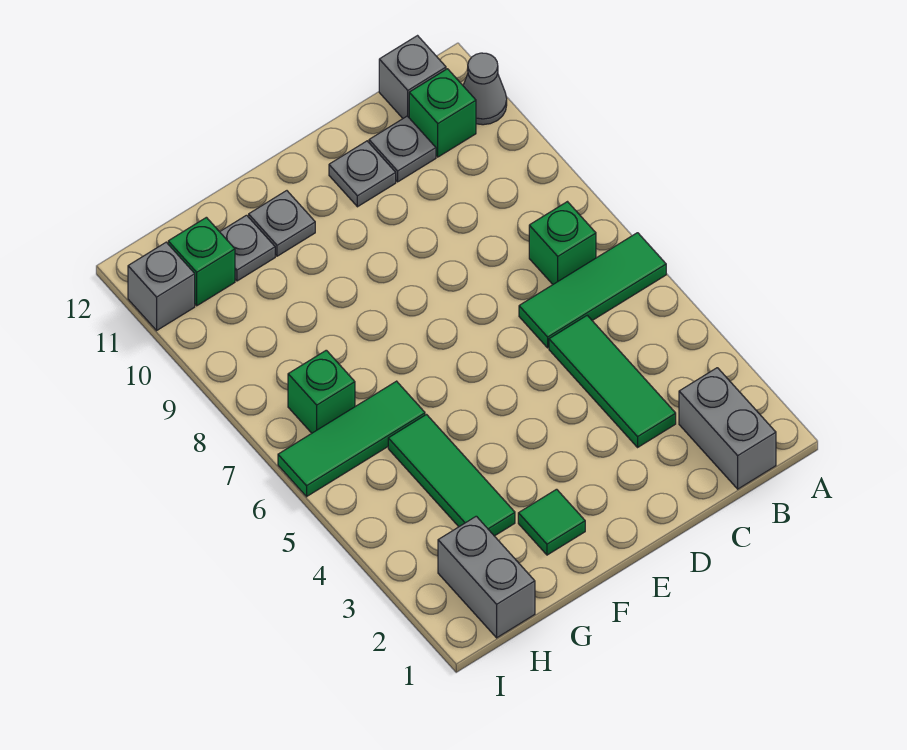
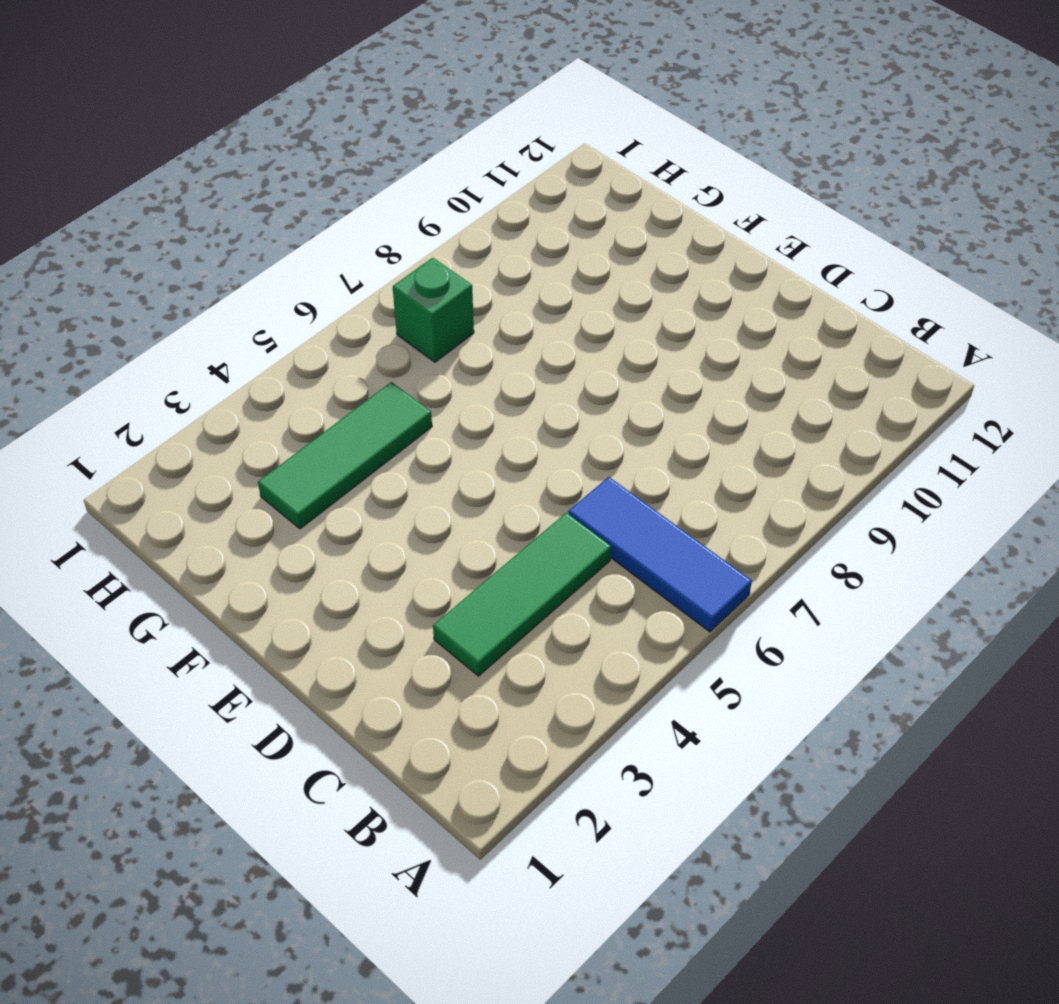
blue 1x3 tile [568,477,752,632] -> green 1x3 tile [519,233,666,348]
none -> grey 1x1 cone [463,53,507,125]
none -> grey 1x2 brick [679,368,776,489]
none -> green 1x1 brick [529,202,596,284]

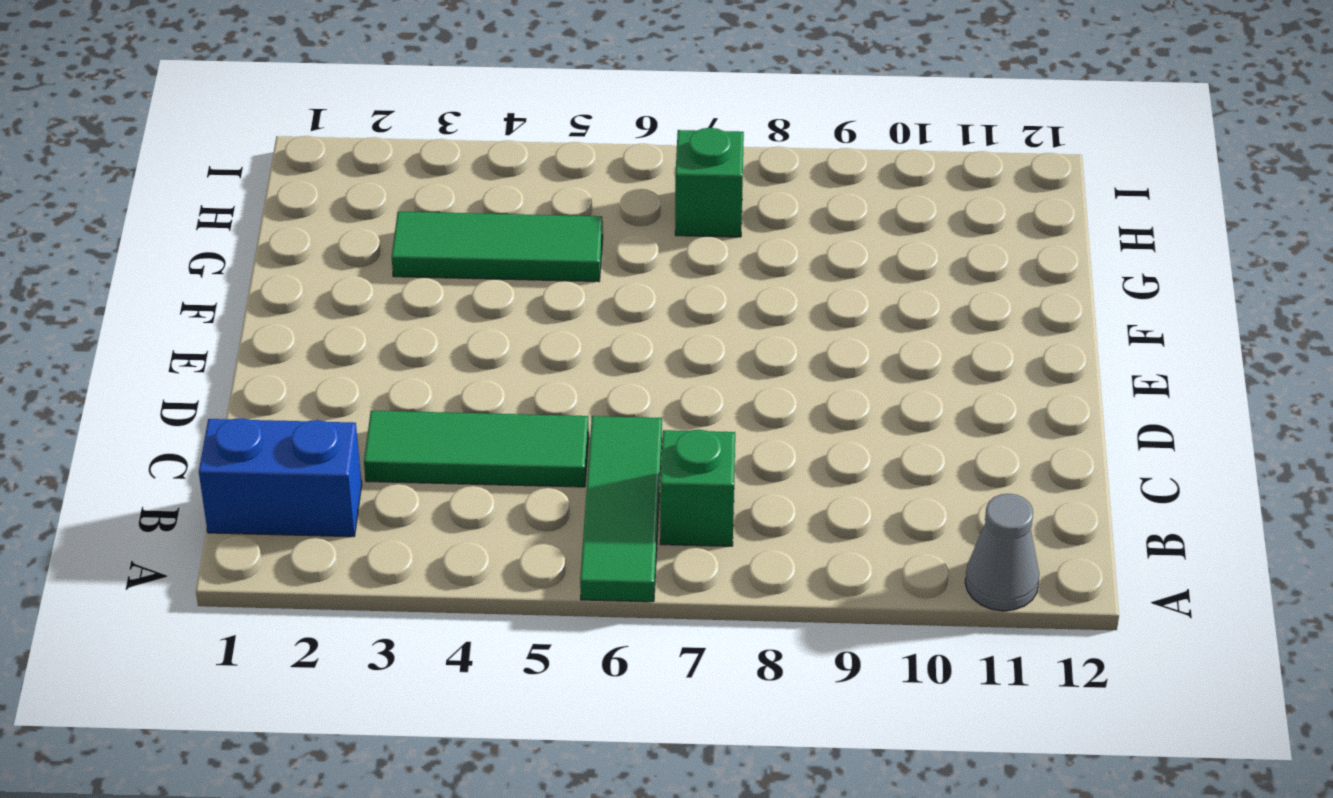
blue 1x2 brick [199,418,362,537] -> grey 1x2 brick [679,368,776,489]
none -> green 1x1 brick [409,69,476,157]
none -> grey 1x1 brick [379,36,446,118]
none -> grey 1x1 plate [369,116,436,182]

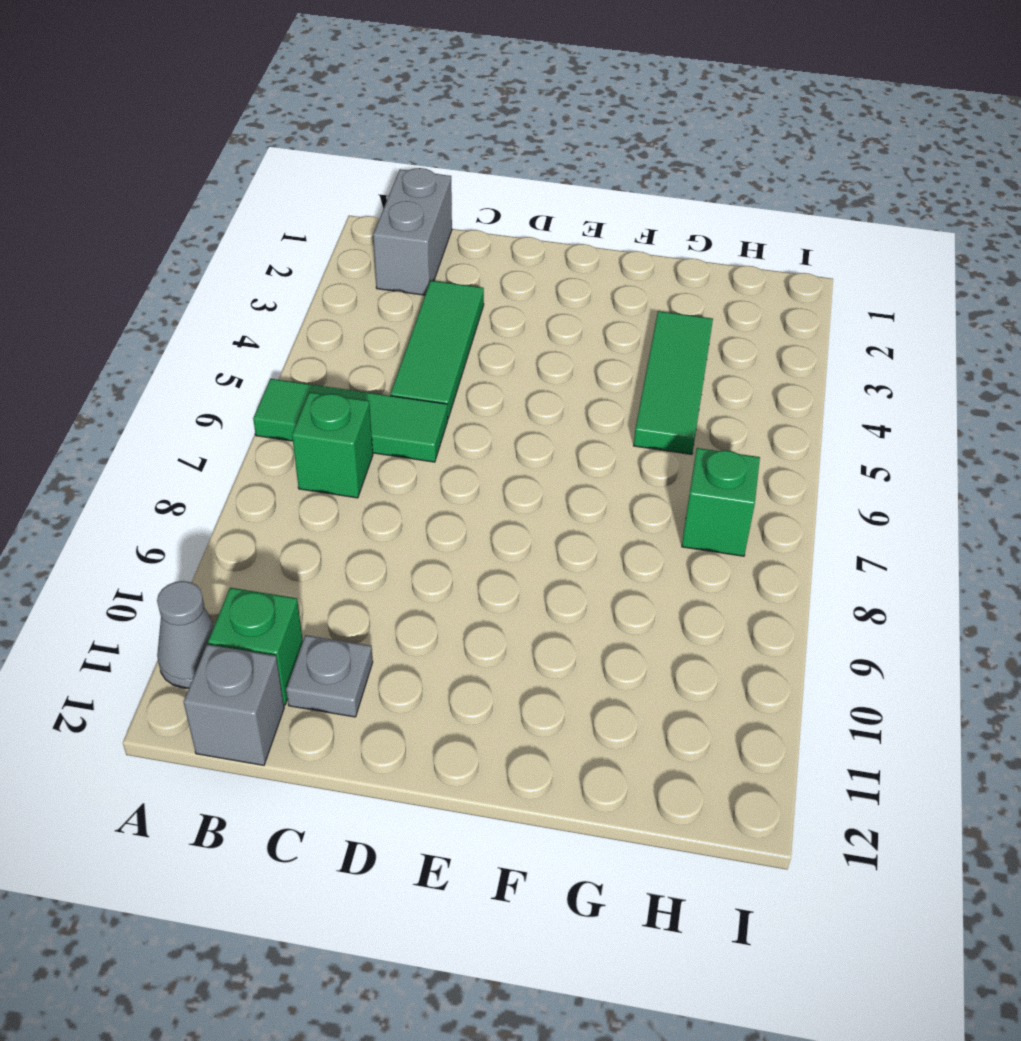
none -> grey 1x1 plate [329,141,396,207]
none -> green 1x1 tile [518,489,585,555]
none -> grey 1x1 plate [249,191,315,256]

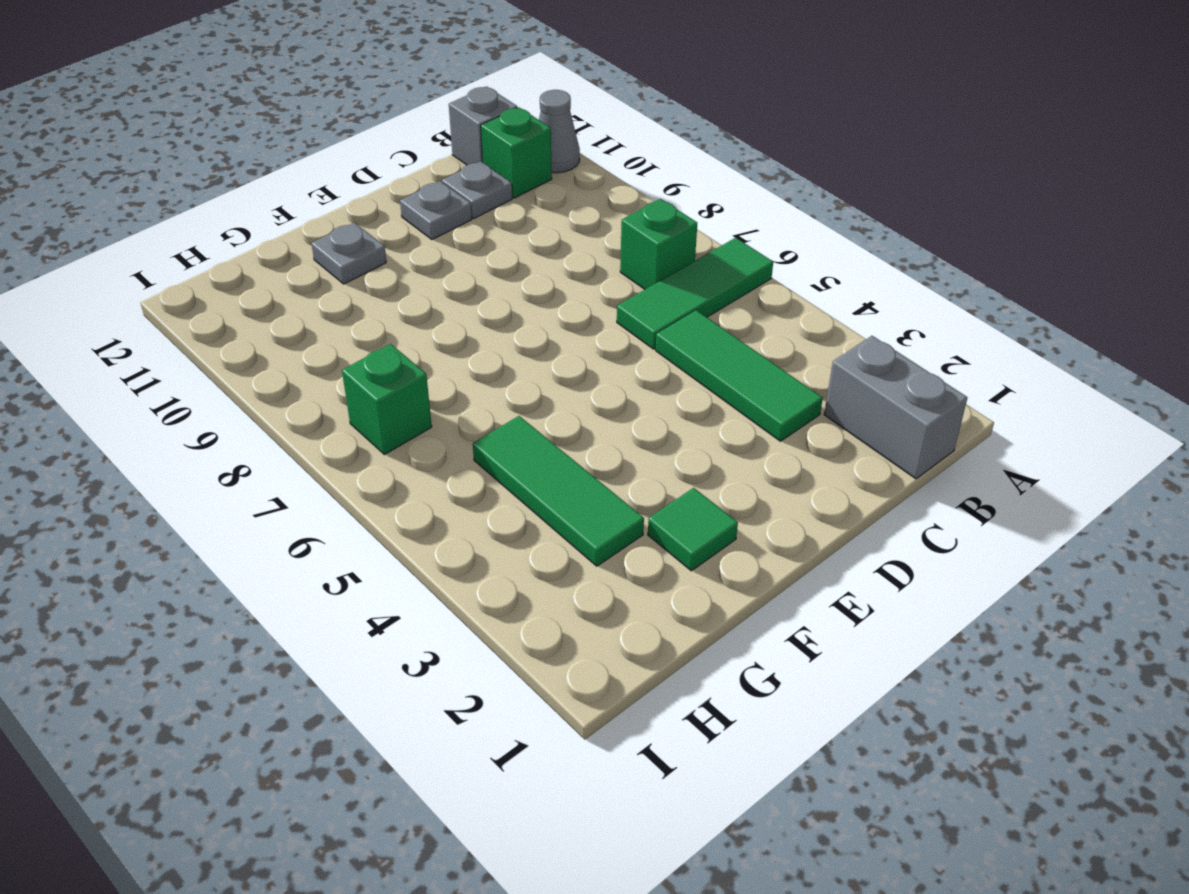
none -> green 1x3 tile [278,381,425,497]
none -> grey 1x1 plate [220,215,275,281]
none -> grey 1x2 brick [438,516,535,638]

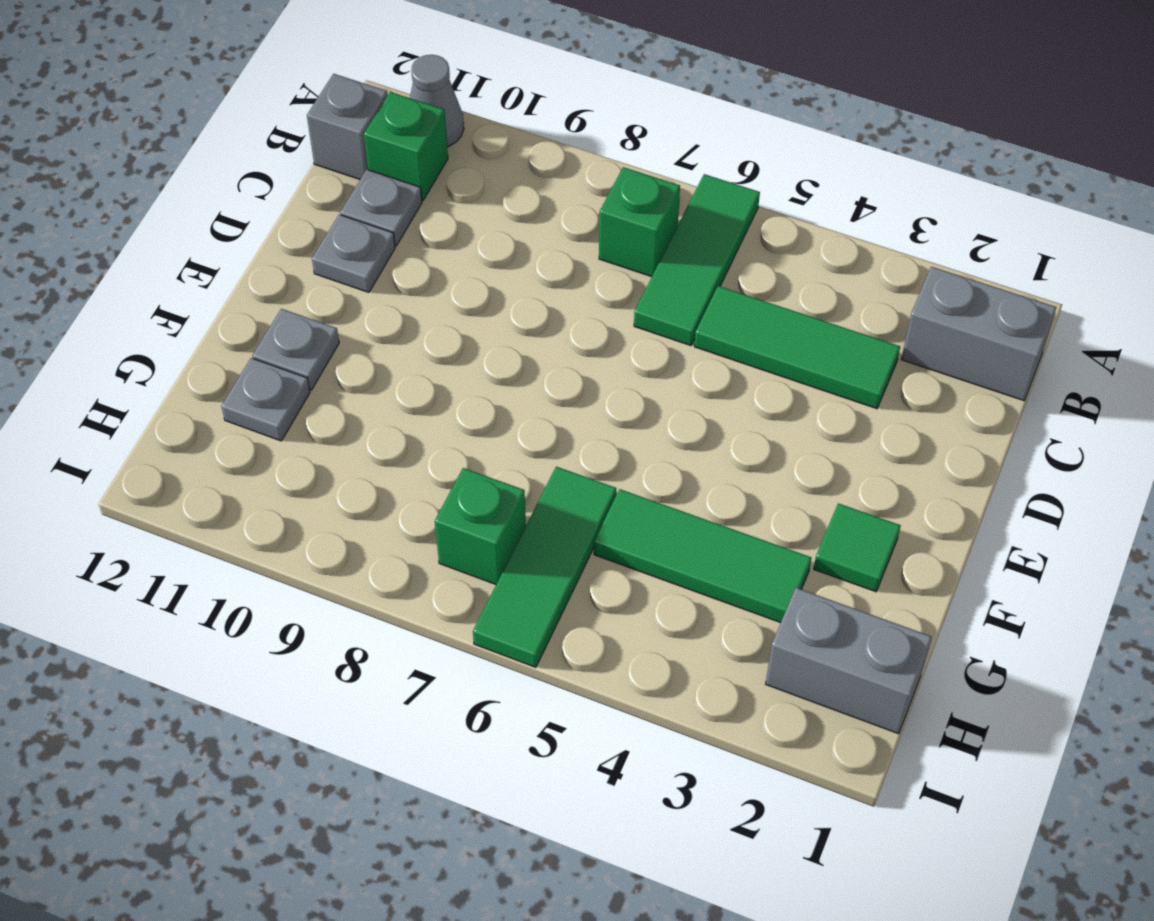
none -> green 1x1 brick [168,217,235,306]
none -> grey 1x1 brick [128,242,195,330]

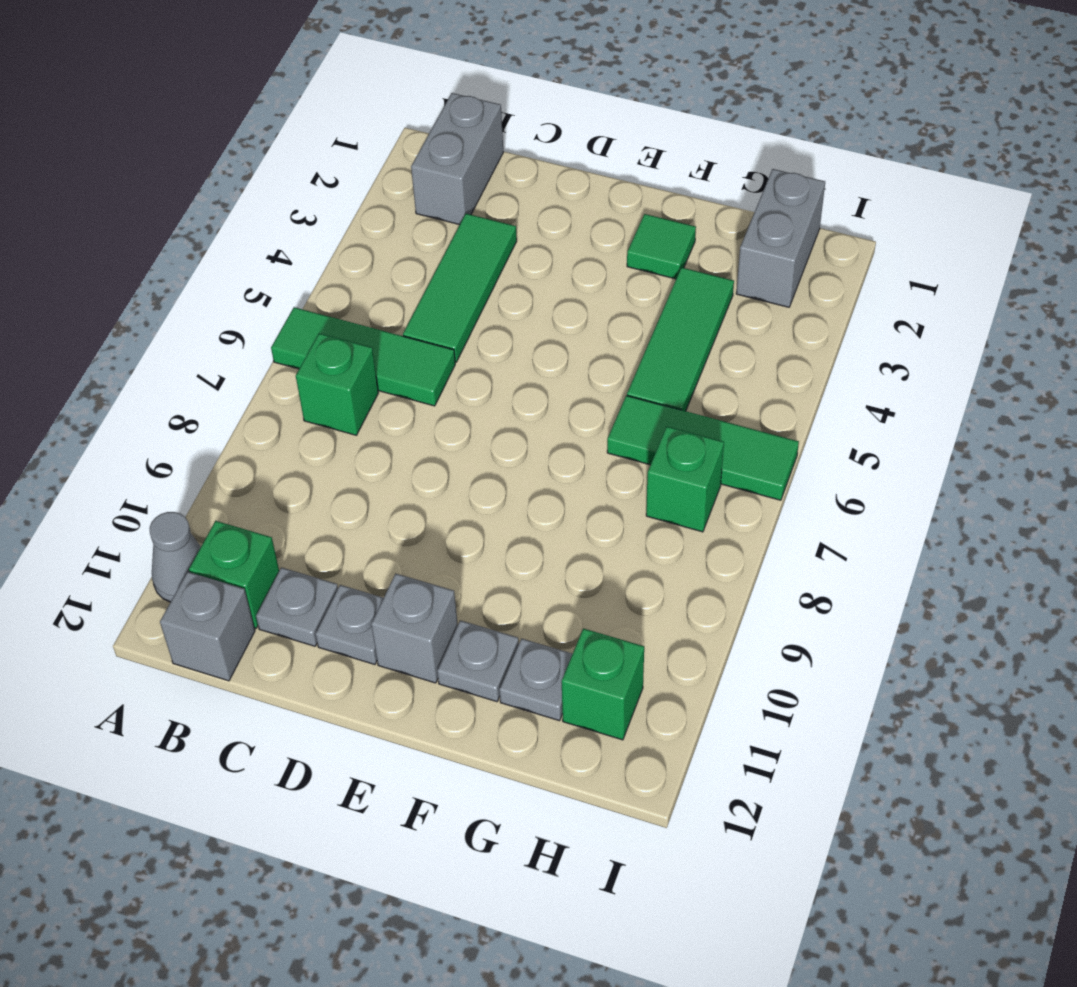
grey 1x1 brick [371,574,458,683] -> grey 1x1 brick moved to [128,242,195,330]

